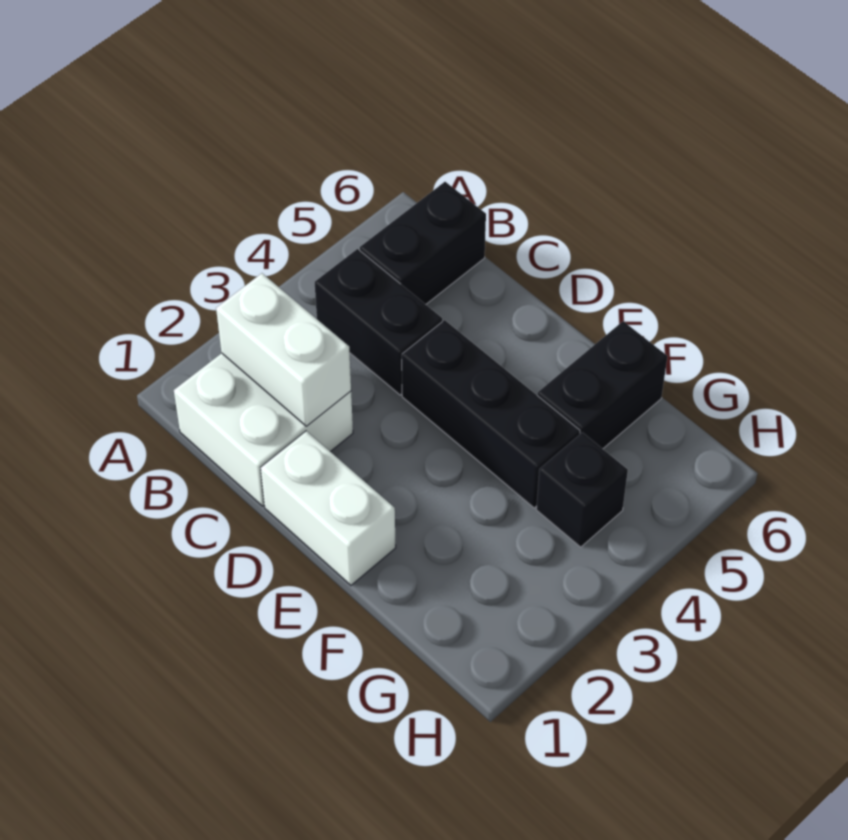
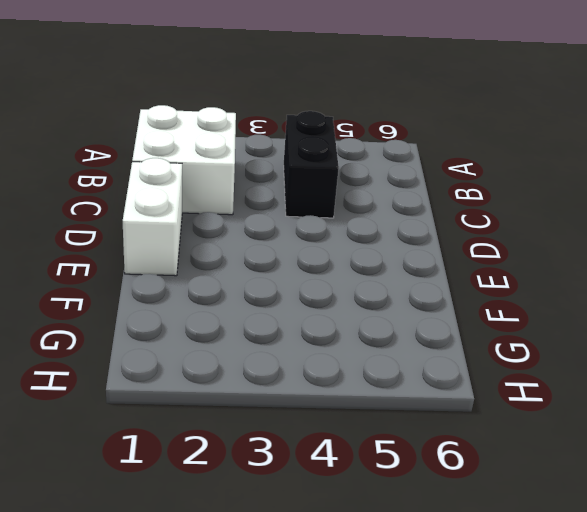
none -> black 1x2 brick [360,182,486,304]
none -> black 1x3 brick [402,320,580,508]

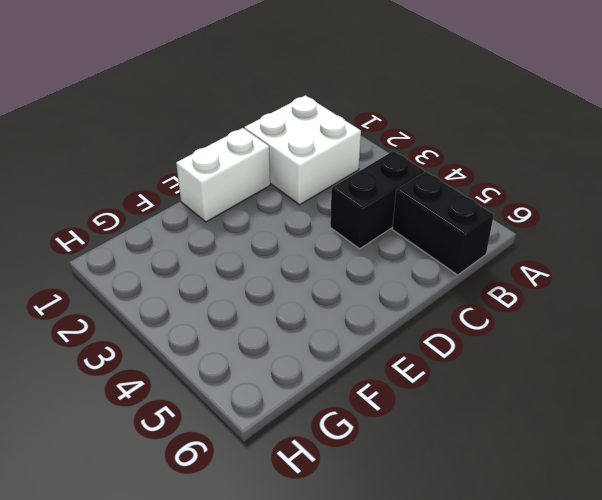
none -> black 1x3 brick [402,320,580,508]
none -> black 1x2 brick [537,321,668,449]

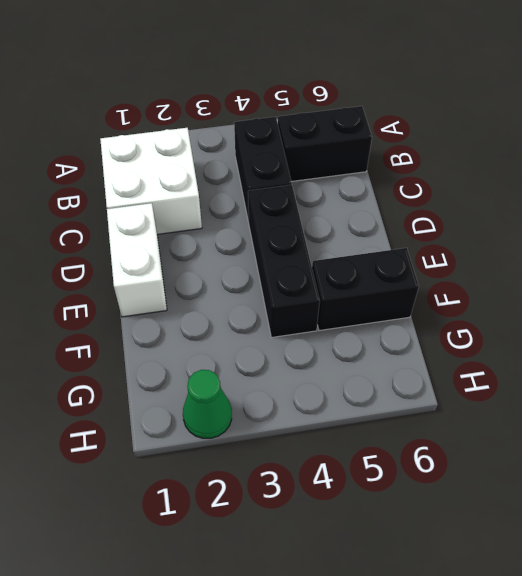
green 1x1 cone [183,370,232,438] -> none
none -> black 1x1 brick [536,433,628,547]
none -> white 1x2 brick [216,273,351,426]

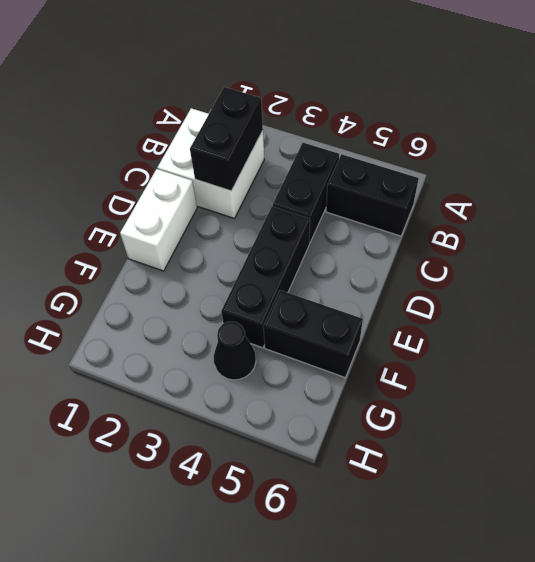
black 1x2 brick [190,87,263,191] -> white 1x2 brick [216,273,351,426]
black 1x1 cone [214,322,256,380] -> black 1x1 brick [536,433,628,547]

